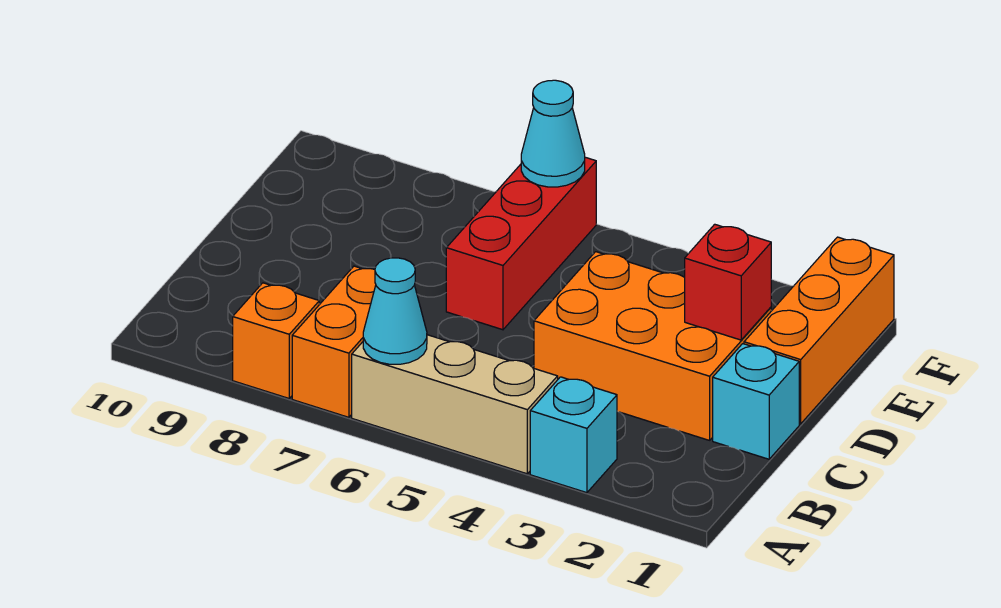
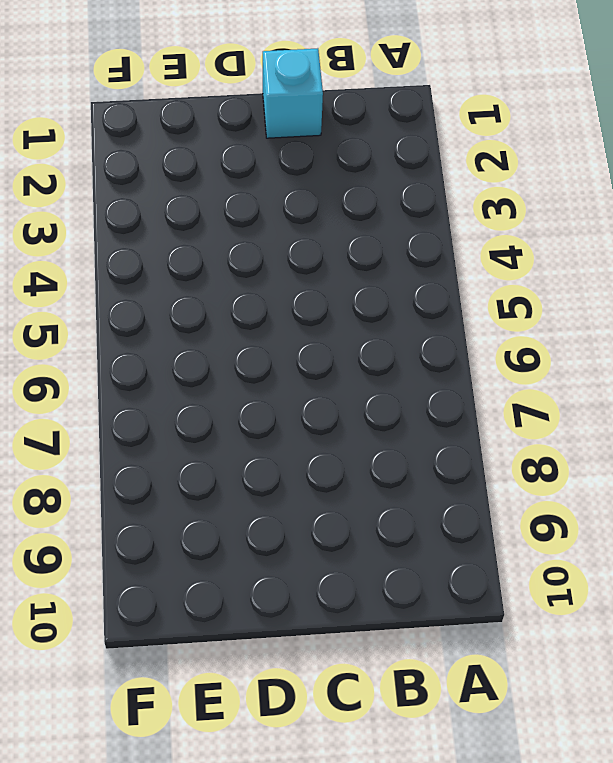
none -> cyan 1x1 brick [530,377,617,493]
none -> tan 1x3 brick [352,335,558,474]

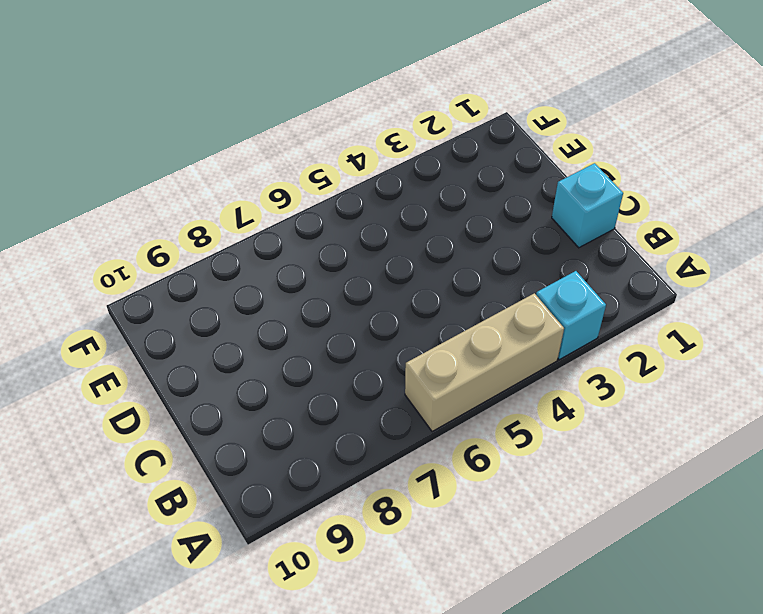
none -> orange 1x2 brick [292,266,376,417]
none -> orange 1x1 brick [233,283,319,398]

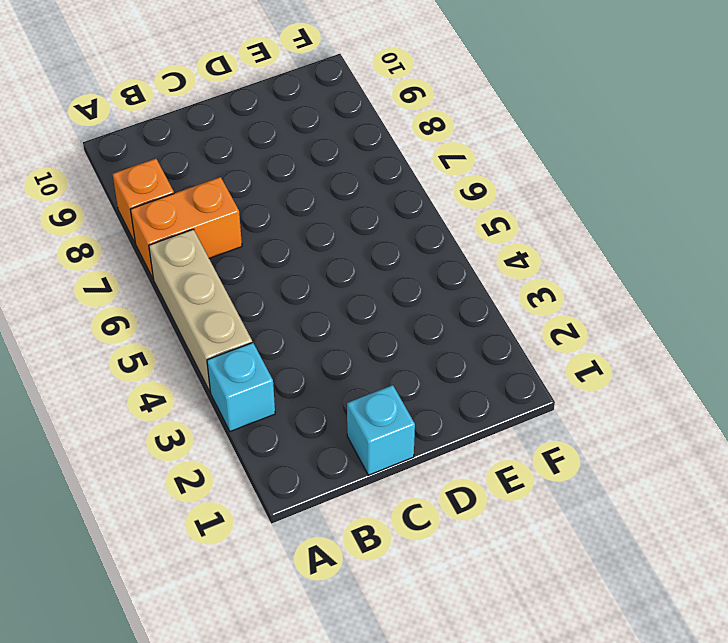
none -> orange 2x3 brick [534,252,771,440]
none -> orange 1x3 brick [744,237,894,424]

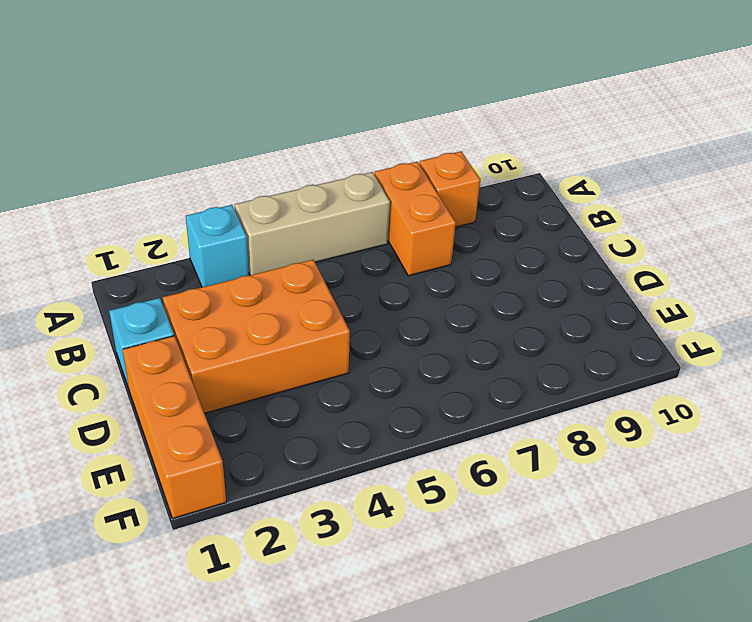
none -> red 1x3 brick [446,157,596,330]
none -> cyan 1x1 cone [363,258,427,364]

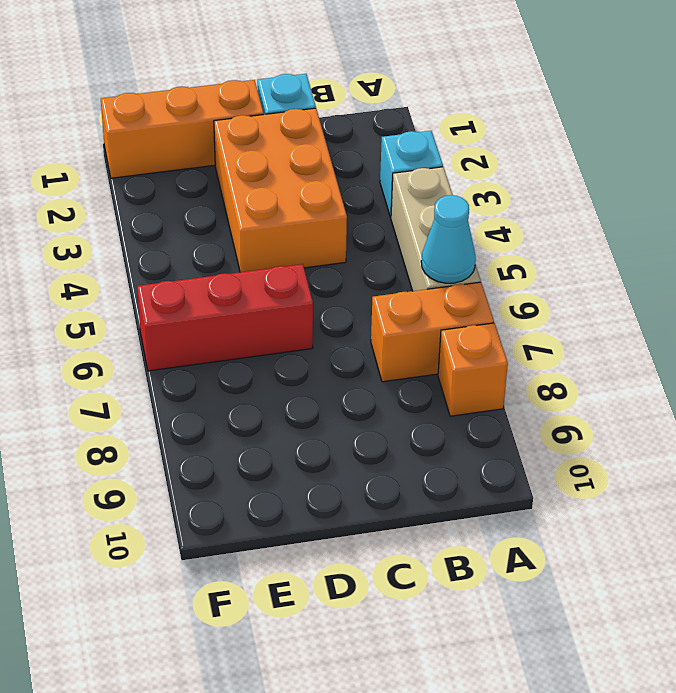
none -> red 1x1 brick [685,224,771,340]
none -> cyan 1x1 cone [521,80,585,187]

